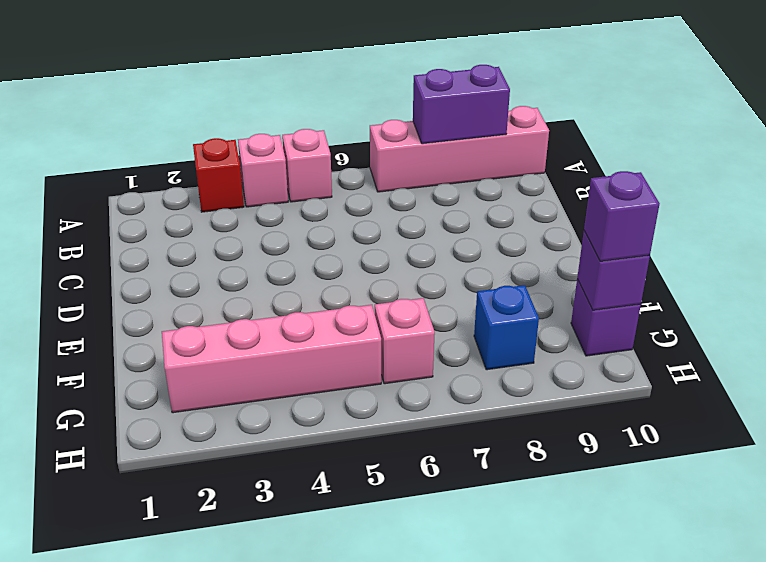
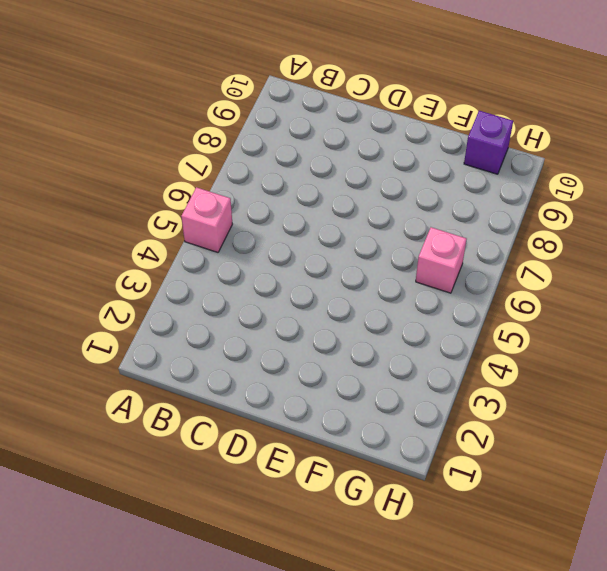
none -> red 1x1 brick [193,138,244,212]
none -> pink 1x1 brick [238,134,288,207]

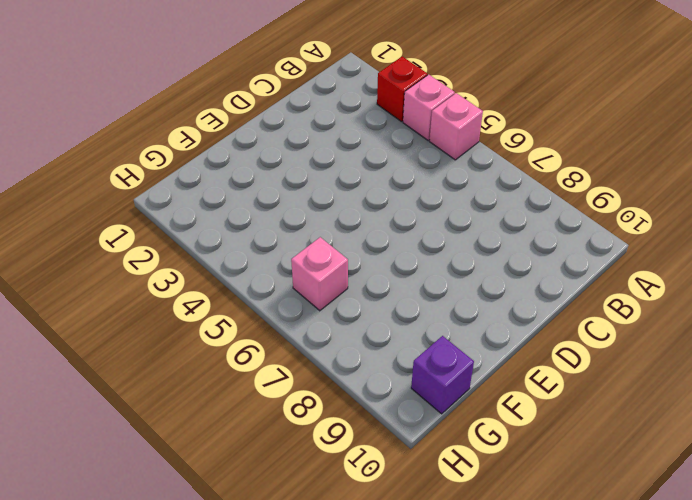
none -> pink 1x4 brick [370,106,549,192]
none -> pink 1x4 brick [162,305,381,413]

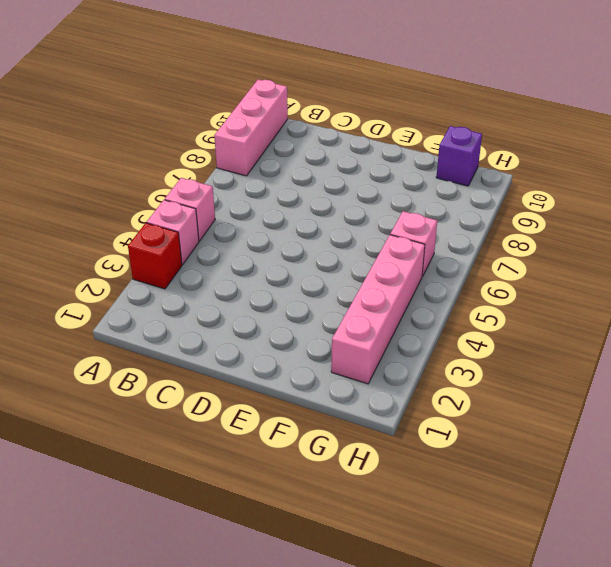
pink 1x3 brick [214,79,288,176] -> pink 1x4 brick [370,106,549,192]
none -> blue 1x1 brick [474,285,539,370]
none -> purple 1x2 brick [413,65,510,144]

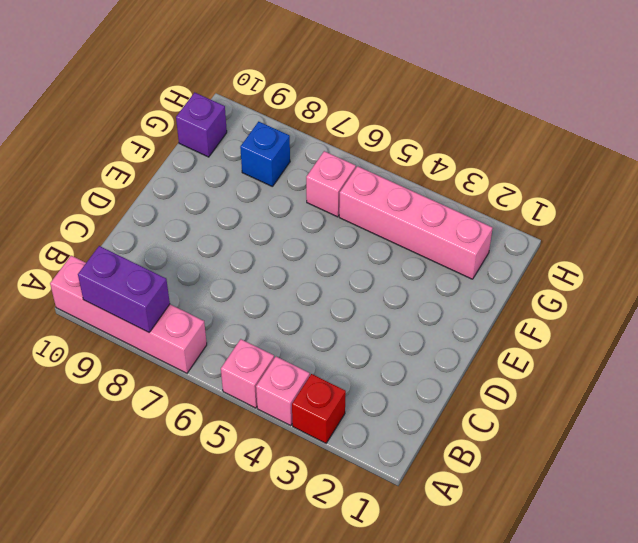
none -> purple 1x1 brick [577,231,650,310]
none -> purple 1x1 brick [584,171,660,261]

